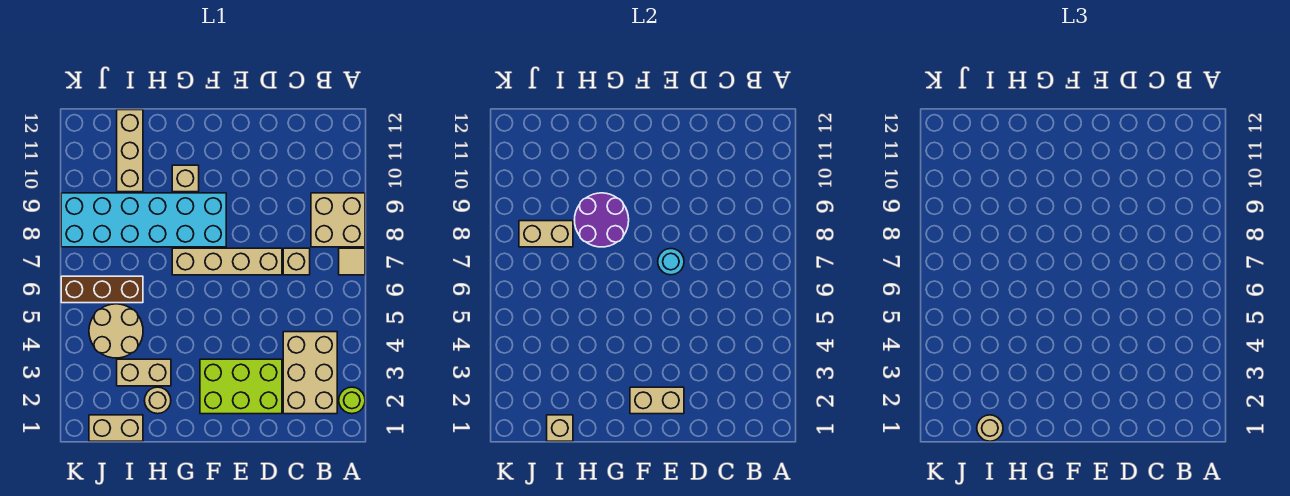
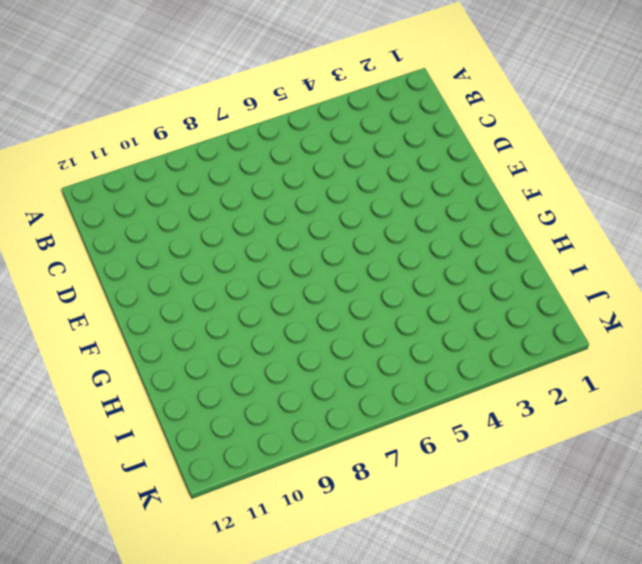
none -> lime 1x1 round brick [339,387,365,414]
none -> tan 1x1 tile [339,248,365,275]
none -> tan 2x2 brick [311,193,365,247]

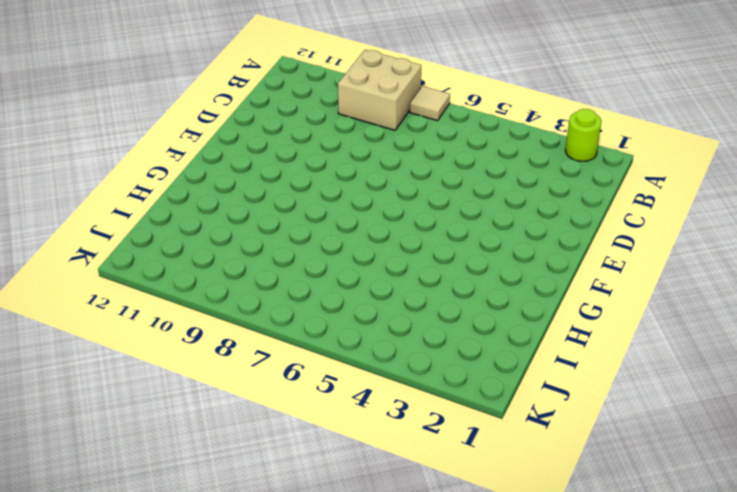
none -> tan 2x3 brick [283,332,337,414]
none -> tan 1x1 brick [283,248,310,275]
none -> lime 2x3 brick [200,359,282,414]

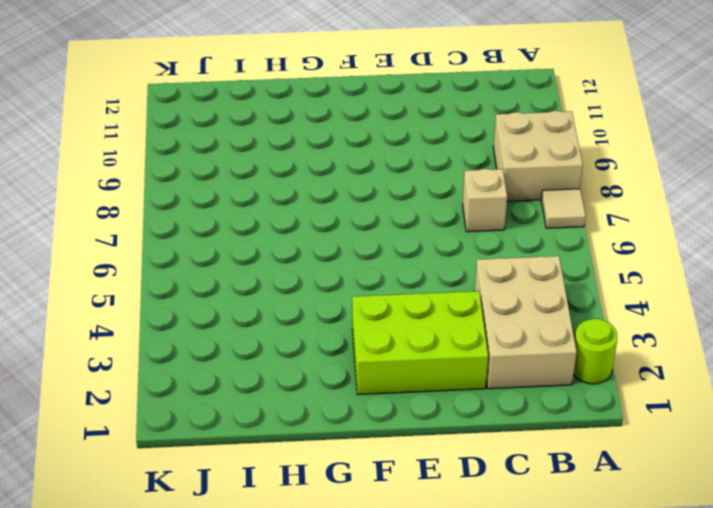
none -> tan 1x4 brick [172,248,282,275]
none -> cyan 2x6 brick [61,193,226,247]
none -> tan 1x1 brick [172,165,199,192]

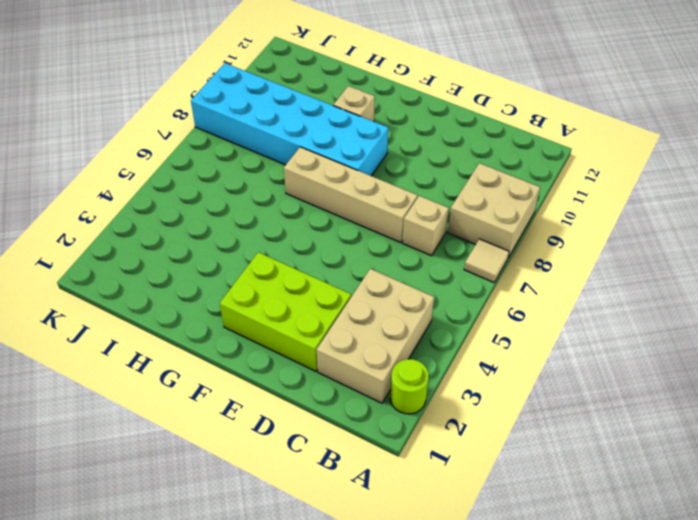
none -> tan 1x1 round brick [145,387,171,414]
none -> tan 1x2 brick [117,359,171,386]
none -> tan 1x2 brick [89,415,143,441]

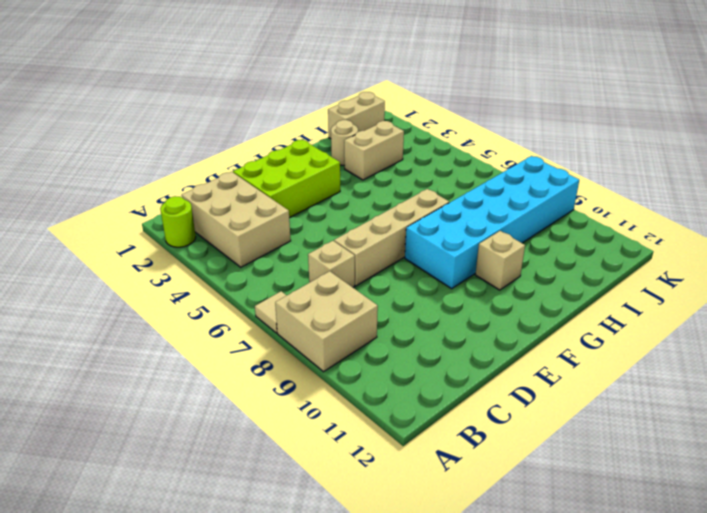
none -> tan 2x2 round brick [89,304,143,358]
none -> brown 1x3 brick [61,276,143,303]
none -> tan 1x3 brick [117,110,143,192]

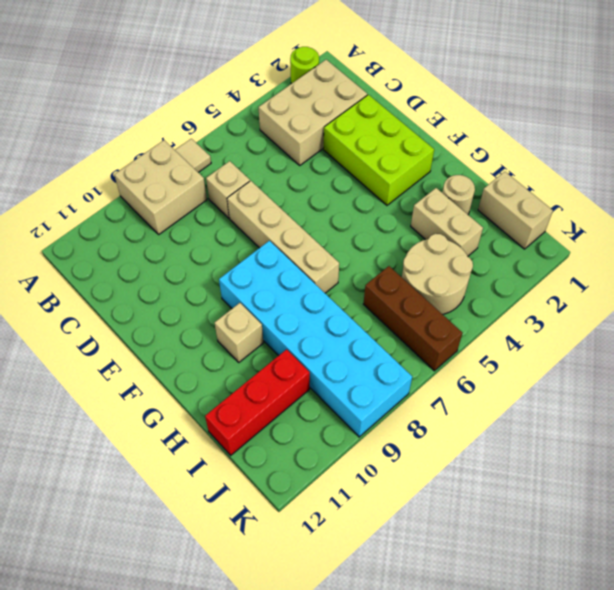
red 1x3 brick [205,349,310,455] -> tan 1x3 brick [117,110,143,192]
none -> tan 1x2 brick [630,387,684,414]
none -> cyan 1x1 round brick [658,249,684,275]
none -> purple 2x2 round brick [575,193,629,247]

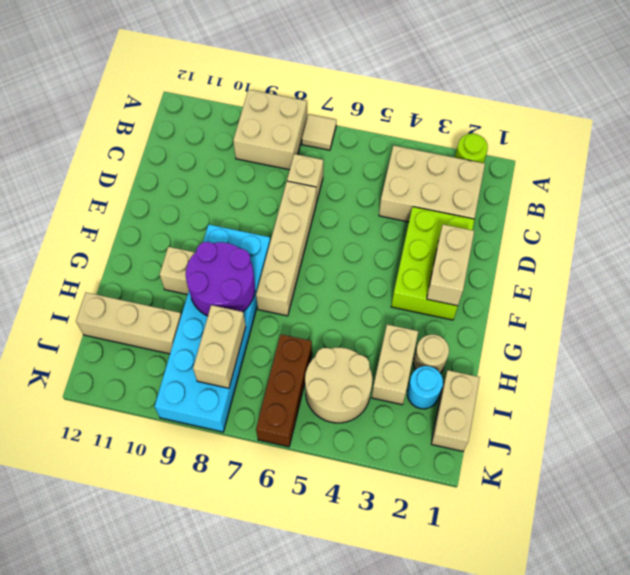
cyan 1x1 round brick [407,366,443,409] -> cyan 1x1 round brick moved to [658,249,684,275]
none -> tan 1x1 brick [547,415,573,441]
none -> tan 1x1 round brick [977,415,1003,441]

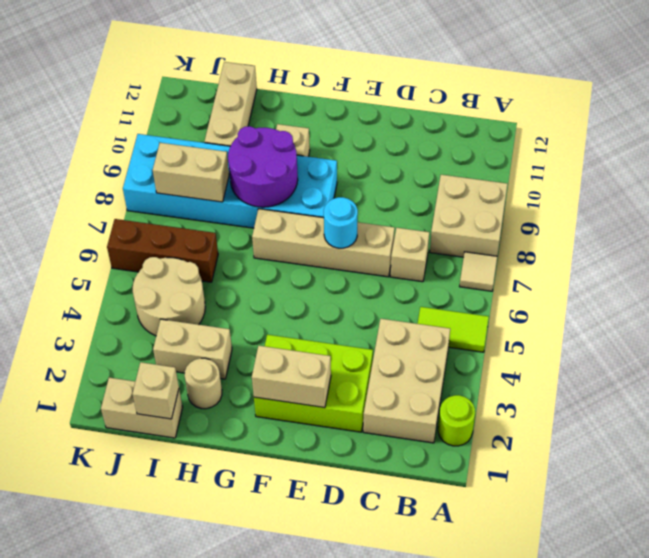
lime 1x2 tile [417,307,489,352] -> none
none -> tan 1x1 round brick [977,415,1003,441]

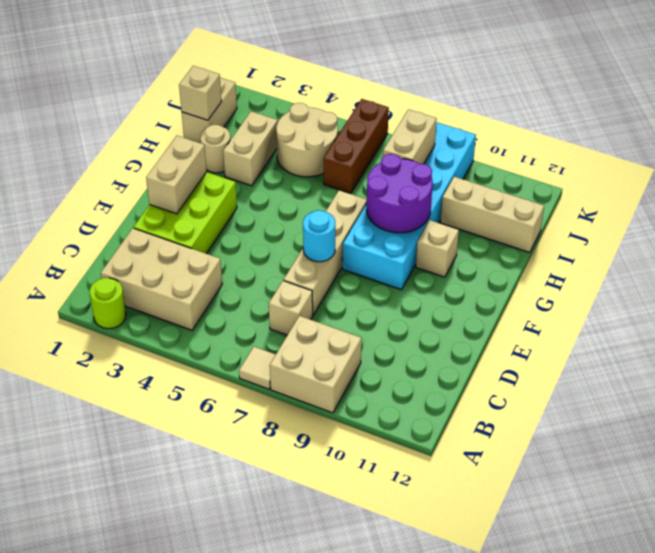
none -> tan 1x1 round brick [977,415,1003,441]

